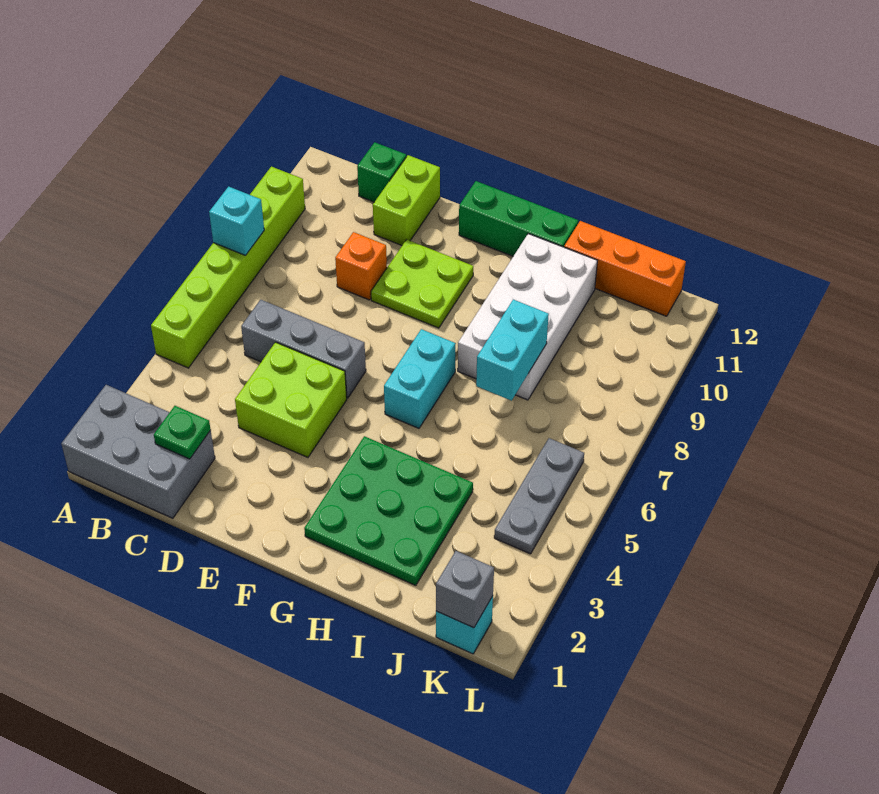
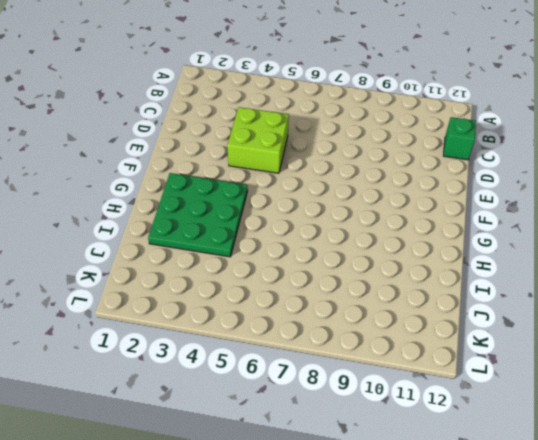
none -> grey 2x3 brick [61,385,215,518]
none -> lime 1x6 brick [151,166,305,368]
none -> grey 1x3 brick [241,300,366,398]

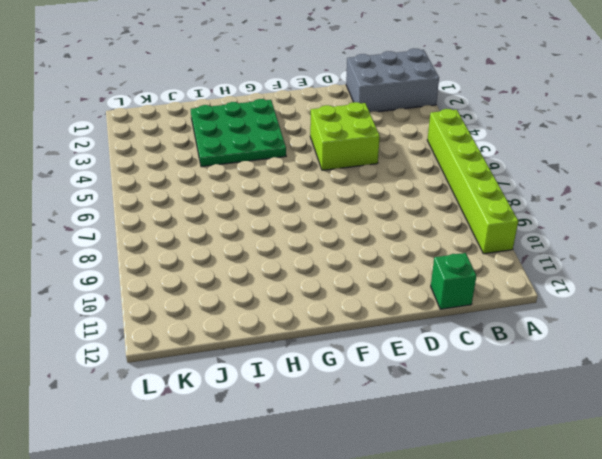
none -> grey 1x3 brick [241,300,366,398]
none -> orange 1x1 brick [335,232,387,300]
none -> lime 1x2 brick [373,155,440,245]

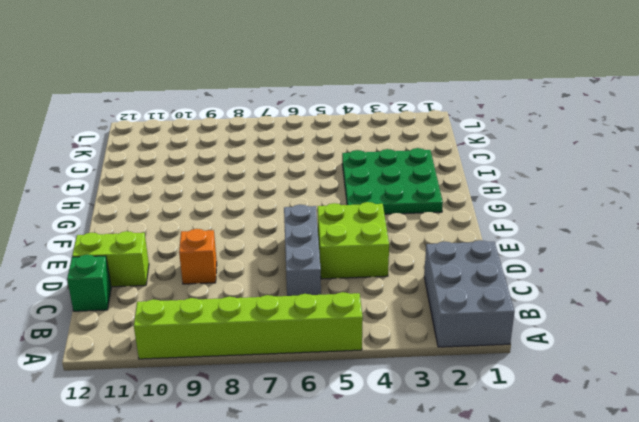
none -> lime 2x2 plate [371,240,473,328]
none -> green 1x3 brick [459,181,578,256]
none -> cyan 1x2 brick [384,329,456,428]

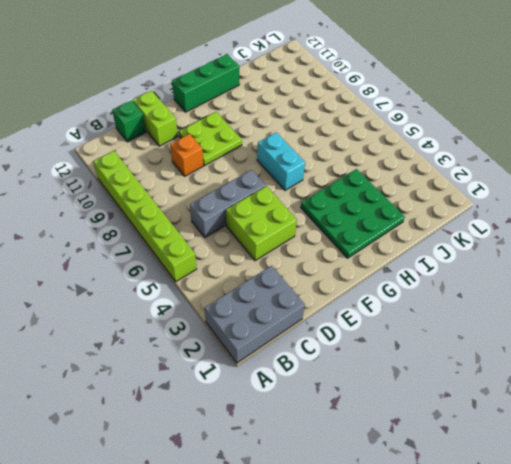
none -> white 2x4 brick [458,234,597,400]
none -> orange 1x3 brick [564,221,686,316]
none -> cyan 1x1 brick [436,596,493,654]

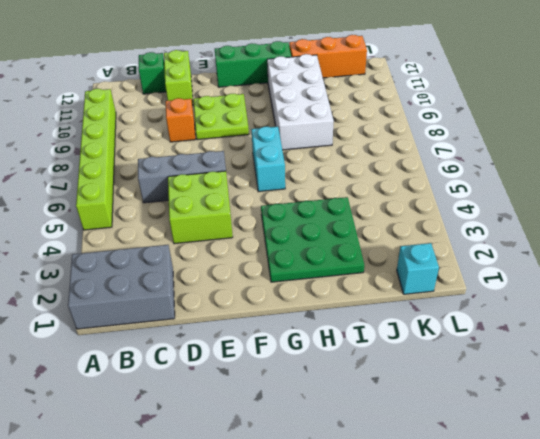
none -> grey 1x3 plate [494,438,584,554]
none -> cyan 1x1 brick [209,187,264,255]
none -> green 1x1 plate [154,406,211,459]

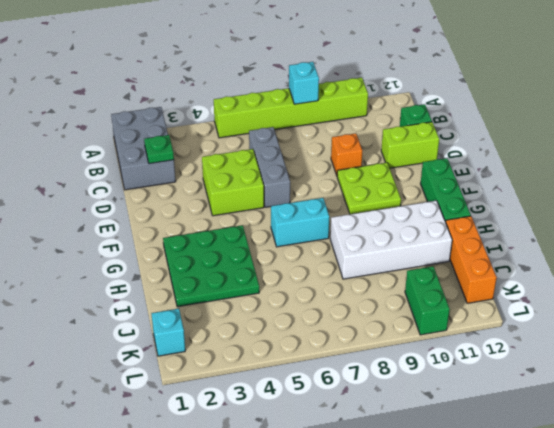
green 1x2 brick [405,266,450,335] -> none
none -> grey 1x3 plate [494,438,584,554]
none -> cyan 1x2 brick [476,300,549,401]
none -> grey 1x1 brick [436,551,494,628]

